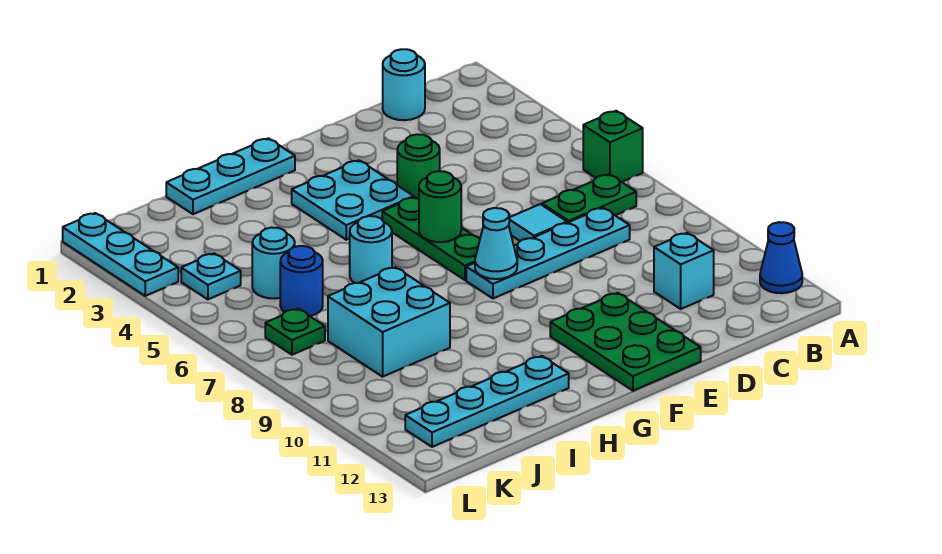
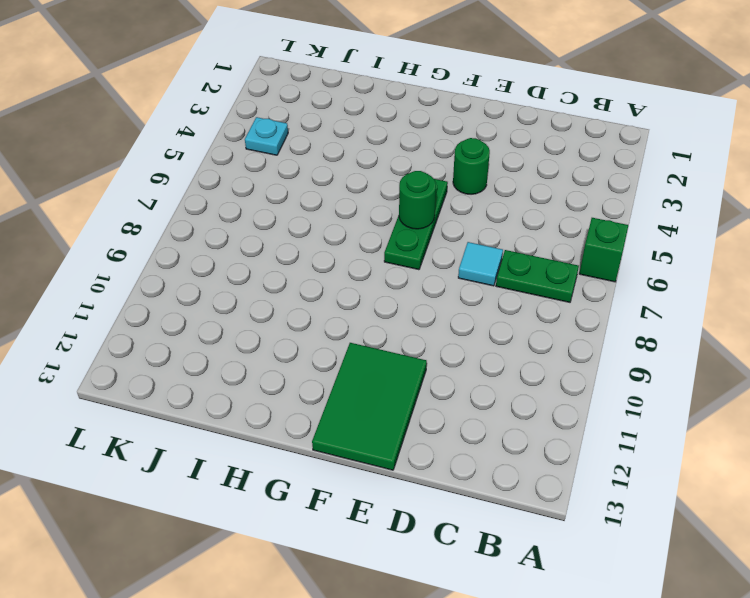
green 2x3 tile [312,343,427,470] -> green 2x3 plate [550,293,701,391]
none -> blue 1x1 cone [760,222,802,293]
none -> cyan 1x1 round brick [383,49,425,120]
none -> cyan 1x4 plate [466,208,630,298]

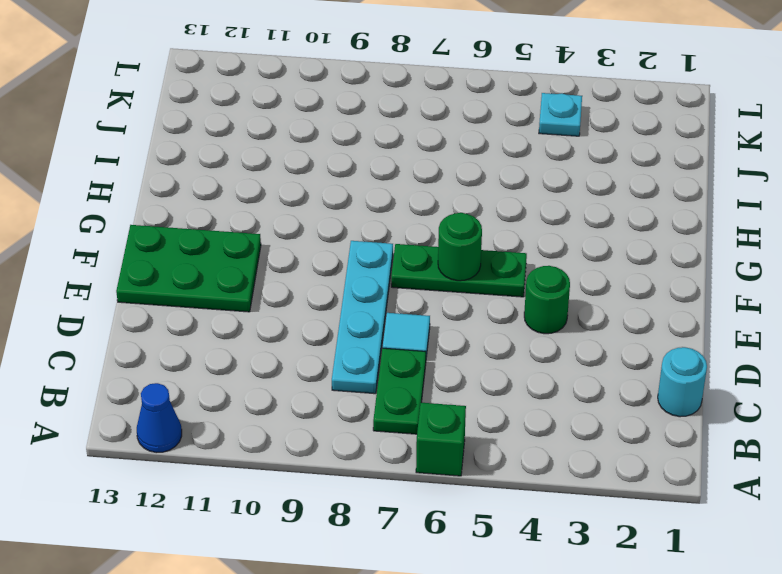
none -> cyan 1x1 brick [654,233,714,309]
none -> cyan 2x2 plate [292,160,414,240]
none -> cyan 1x3 plate [166,138,295,214]

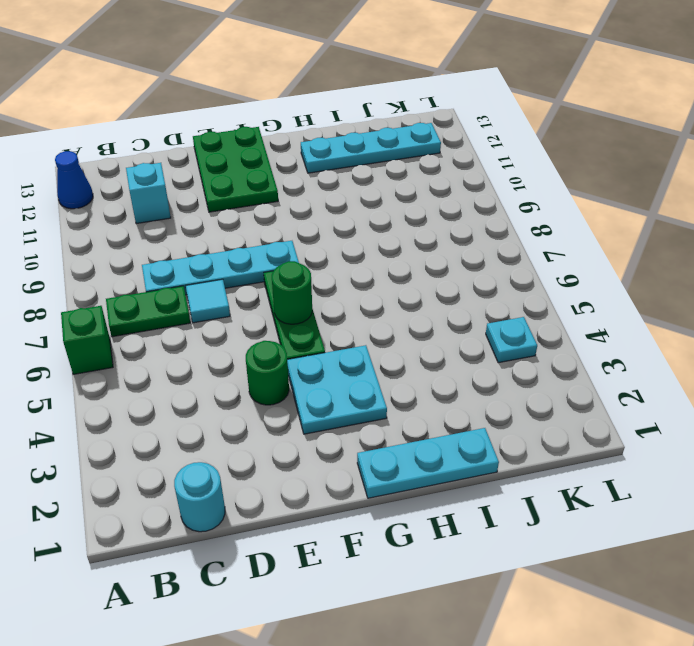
none -> cyan 1x1 round brick [350,216,392,283]
none -> cyan 2x2 brick [328,267,450,377]
none -> cyan 1x1 round brick [252,227,295,299]

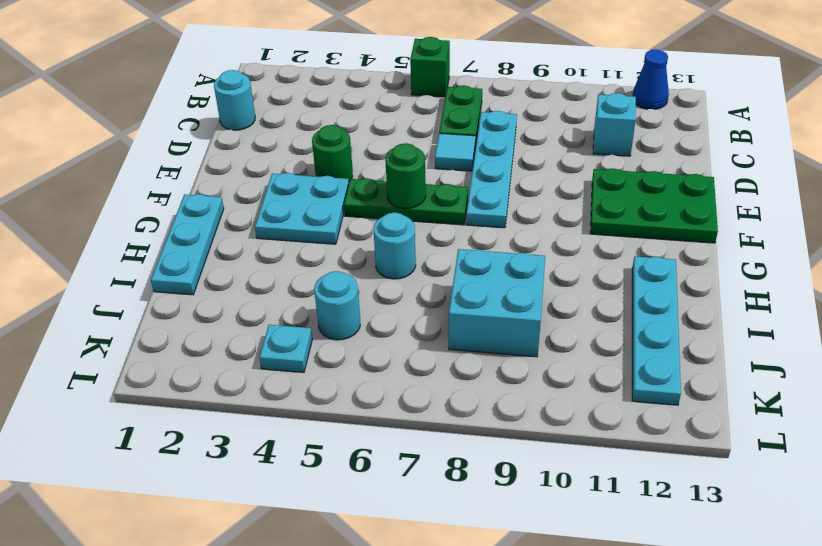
none -> blue 1x1 round brick [280,246,323,316]
none -> green 1x1 plate [265,309,325,355]
none -> cyan 1x3 plate [63,213,178,296]

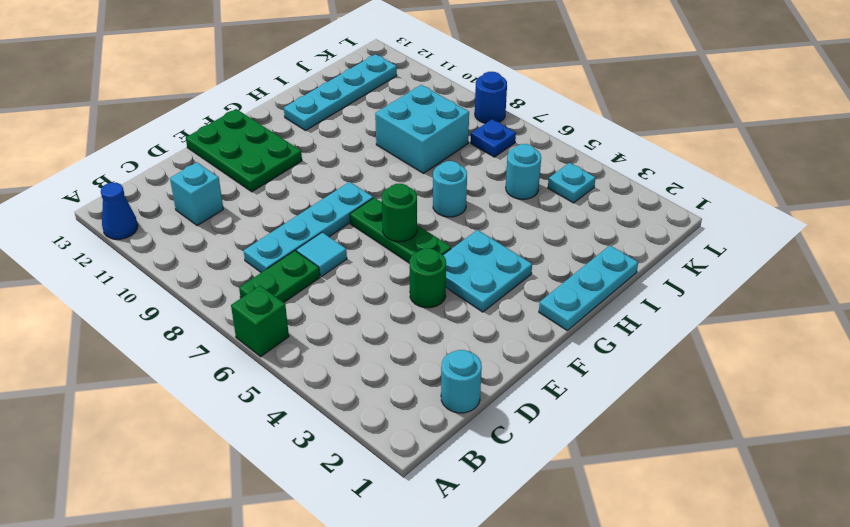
blue 1x1 plate [471,119,516,157] -> green 1x1 plate [265,309,325,355]
blue 1x1 round brick [475,72,507,123] -> blue 1x1 round brick moved to [280,246,323,316]
none -> cyan 1x3 plate [63,213,178,296]
none -> cyan 1x1 cone [475,208,517,279]

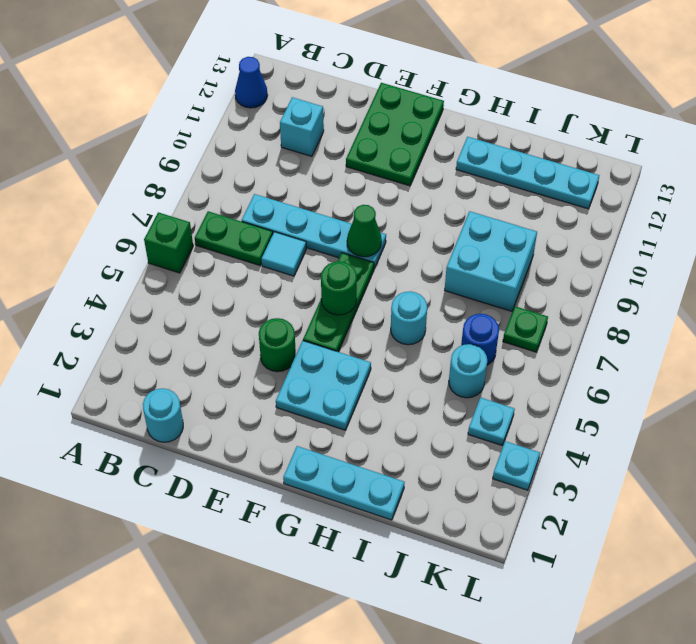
green 1x1 cone [347,205,382,257] -> cyan 1x1 cone [475,208,517,279]
cyan 1x1 plate [493,441,540,490] -> cyan 1x3 plate [63,213,178,296]

